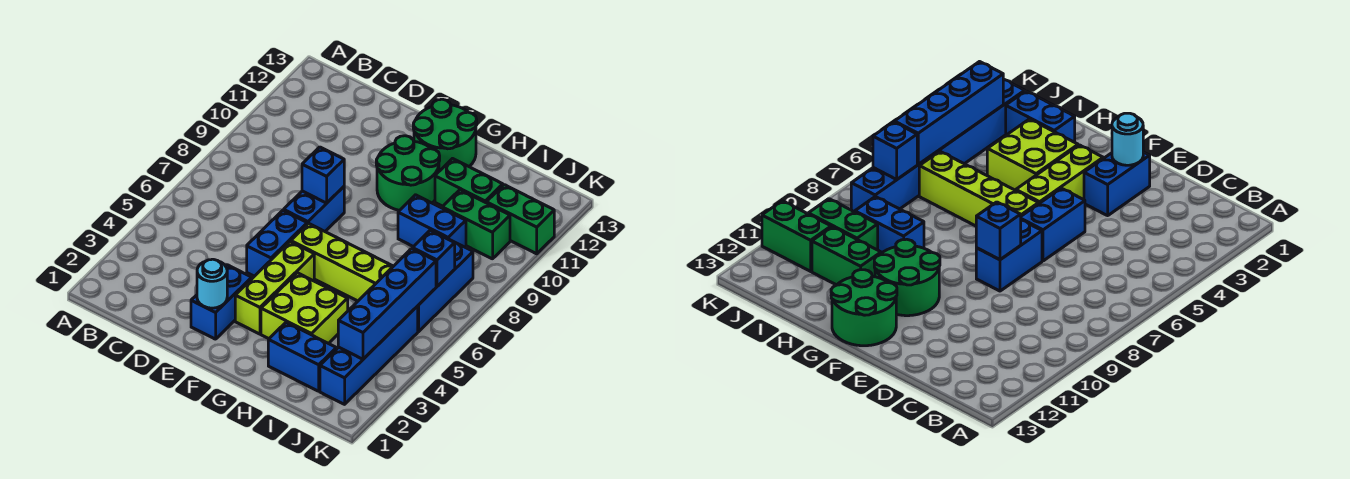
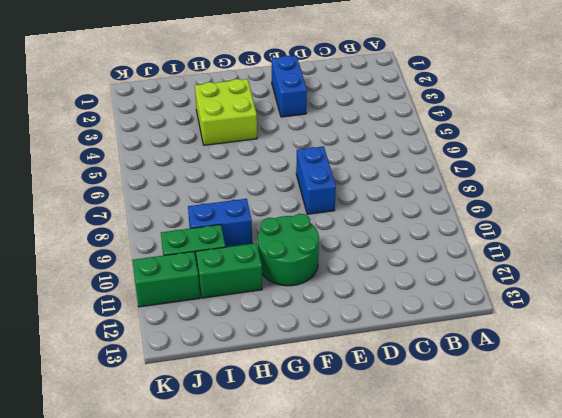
none -> blue 1x2 brick [247,210,307,276]
none -> lime 1x3 brick [235,242,314,334]
none -> lime 1x4 brick [291,223,393,301]

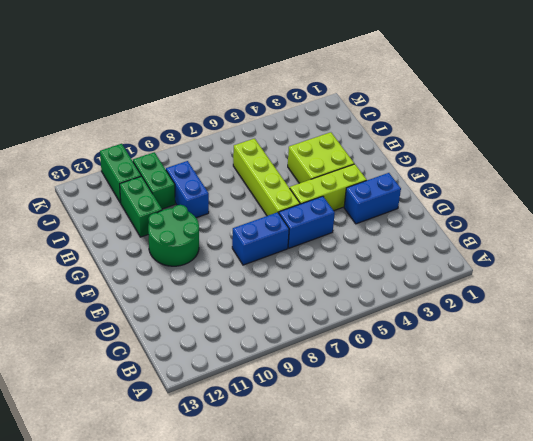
none -> green 2x2 round brick [413,99,477,171]
none -> blue 1x2 brick [268,322,336,391]
none -> blue 1x4 brick [320,306,418,404]

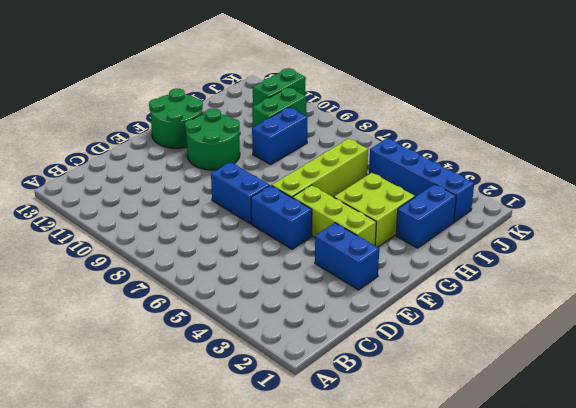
none -> green 1x2 brick [435,159,503,206]
none -> blue 1x3 brick [418,240,473,332]
none -> cyan 1x1 round brick [197,259,227,308]

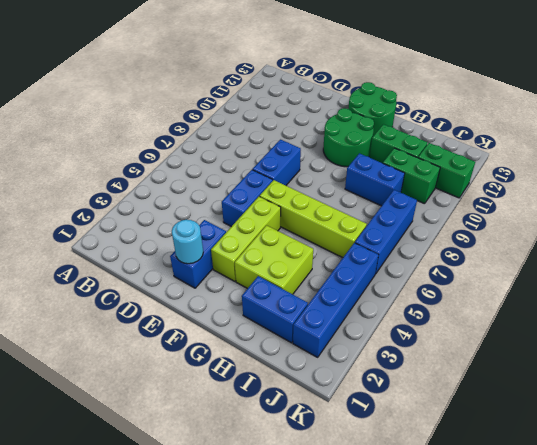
none -> blue 1x1 brick [302,147,344,203]
none -> blue 1x4 brick [338,249,436,359]
none -> blue 1x1 brick [412,230,455,286]

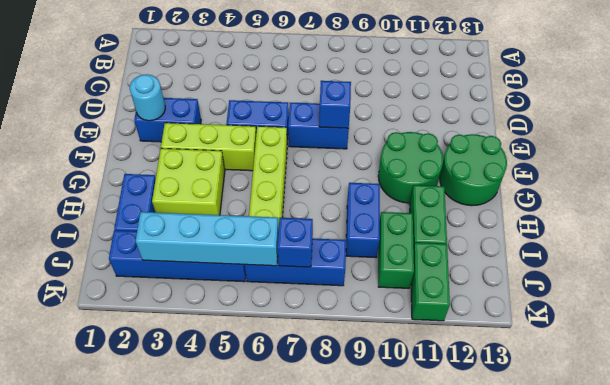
cyan 1x4 brick [136,212,279,266] -> blue 1x4 brick [338,249,436,359]

